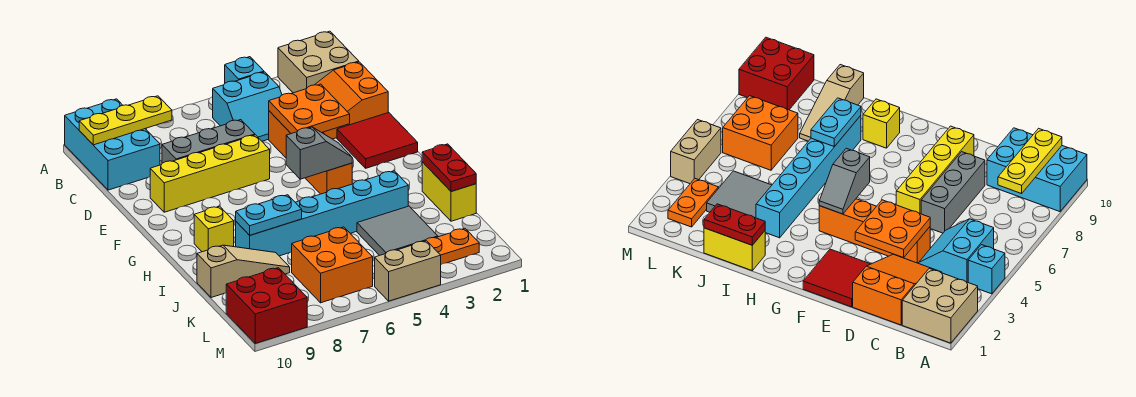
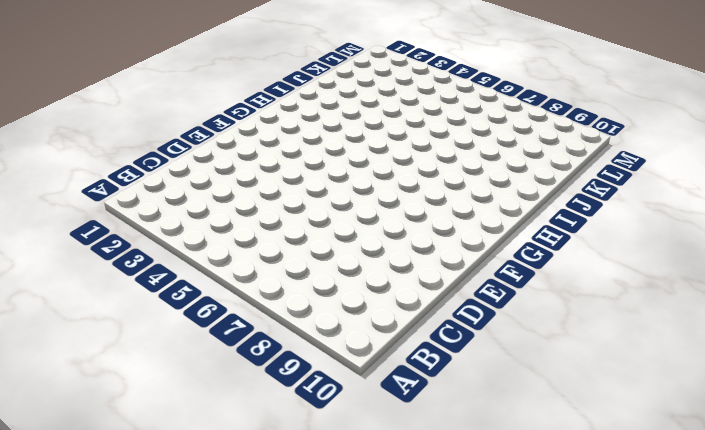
none -> tan 2x2 brick [278,31,359,93]
none -> cyan 1x1 brick [225,57,264,83]
none -> cyan 2x3 brick [65,99,160,190]

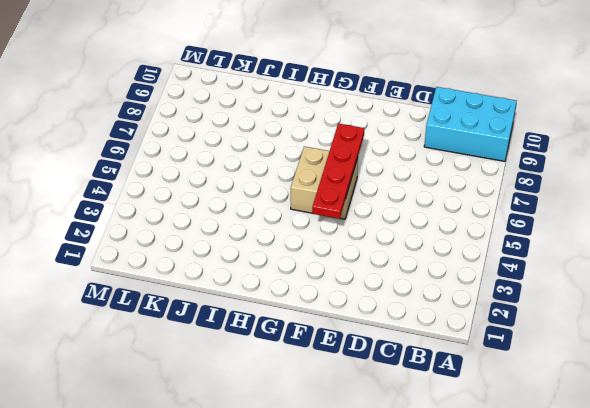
red 1x4 plate [312,123,364,219] -> none
tan 2x2 brick [291,146,358,219] -> tan 2x2 brick moved to [278,31,359,93]
none -> cyan 1x1 brick [225,57,264,83]
none -> cyan 2x2 slope [213,72,282,141]
none -> orange 2x3 slope [315,62,388,139]

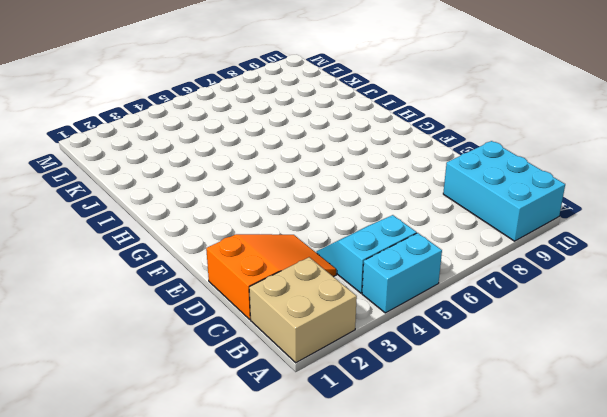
cyan 1x2 brick [362,233,442,313] -> cyan 1x1 brick [225,57,264,83]
none -> orange 1x4 brick [269,111,352,194]
none -> grey 1x3 brick [162,120,255,163]
none -> red 2x2 tile [337,112,418,168]

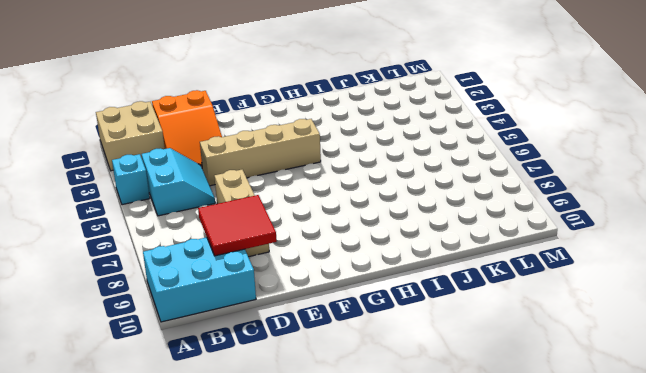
red 2x2 tile [198,195,277,256] -> red 2x2 tile moved to [337,112,418,168]
tan 1x4 brick [200,119,321,186] -> orange 1x4 brick [269,111,352,194]
tan 1x3 brick [214,170,269,257] -> grey 1x3 brick [162,120,255,163]
none -> yellow 1x4 brick [150,135,270,212]
none -> yellow 1x1 brick [194,206,234,252]
none -> yellow 1x2 brick [422,162,476,221]

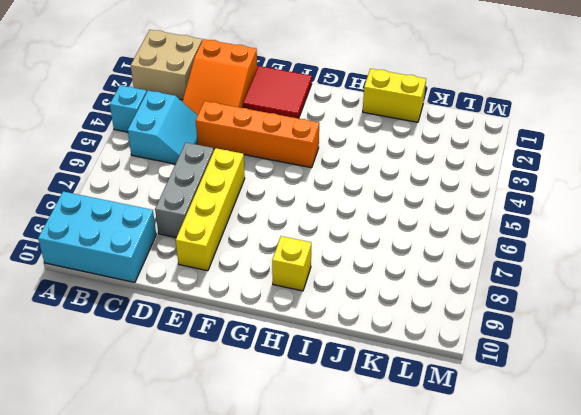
none -> cyan 1x6 brick [236,171,408,256]
none -> grey 2x2 tile [357,206,438,256]
none -> tan 1x3 slope [197,245,290,298]

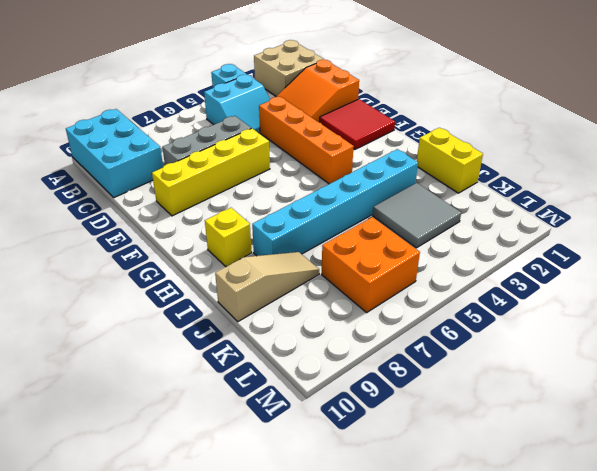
none -> orange 1x2 plate [425,229,479,264]
none -> red 2x2 brick [226,268,307,343]
none -> tan 1x2 brick [375,241,441,301]

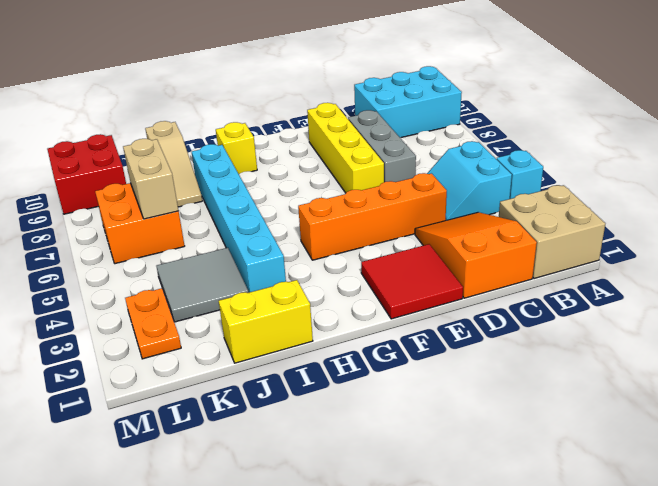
tan 1x2 brick [123,139,179,219] -> tan 1x2 brick moved to [375,241,441,301]
none -> yellow 1x3 plate [79,96,172,145]
none -> orange 2x2 plate [269,84,350,134]
none -> grey 1x2 slope [286,127,352,179]

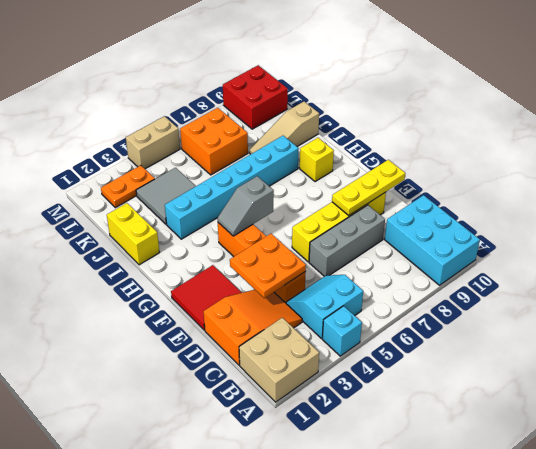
yellow 1x3 plate [332,160,405,215] -> yellow 1x3 plate moved to [79,96,172,145]
none -> red 1x2 plate [422,144,476,192]
none -> cyan 1x2 plate [236,195,302,235]

